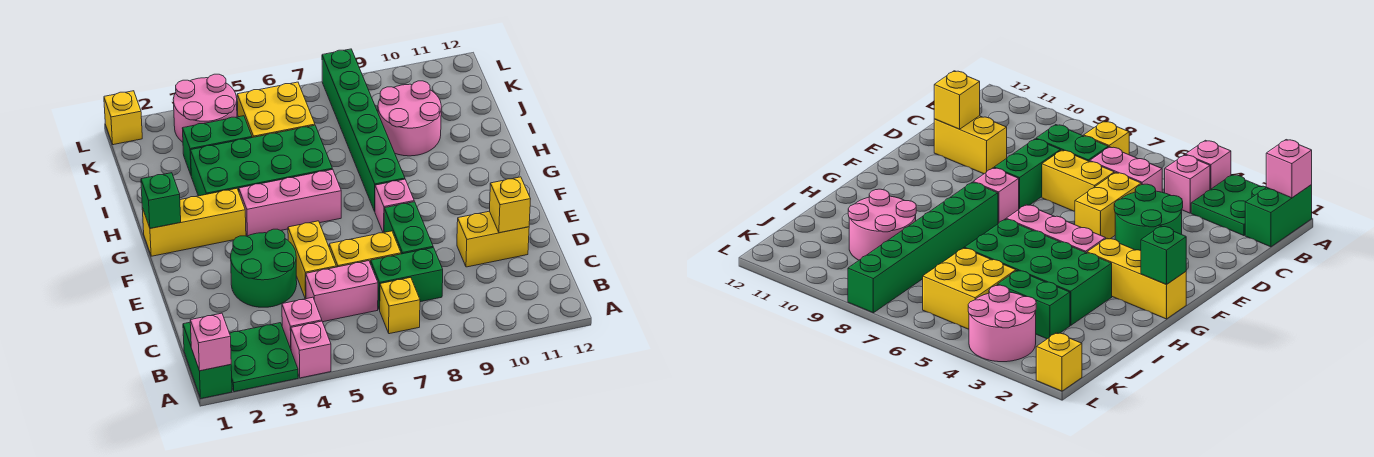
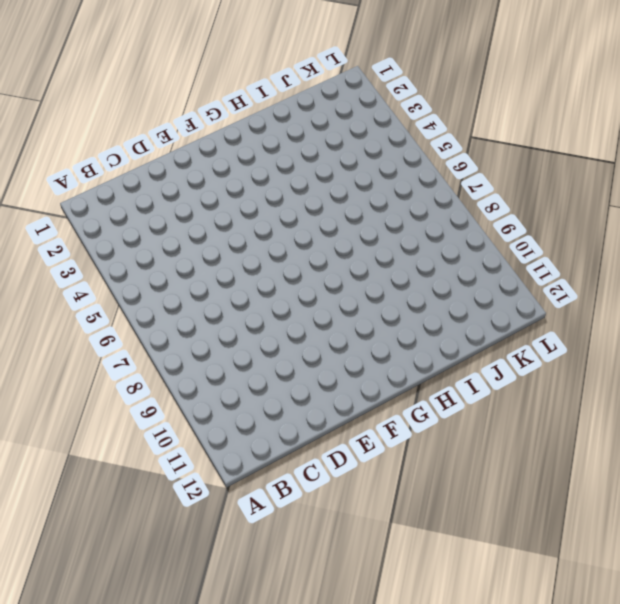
none -> green 1x2 brick [183,322,232,398]
none -> green 2x2 plate [230,323,298,392]
none -> pink 1x1 brick [291,321,331,378]

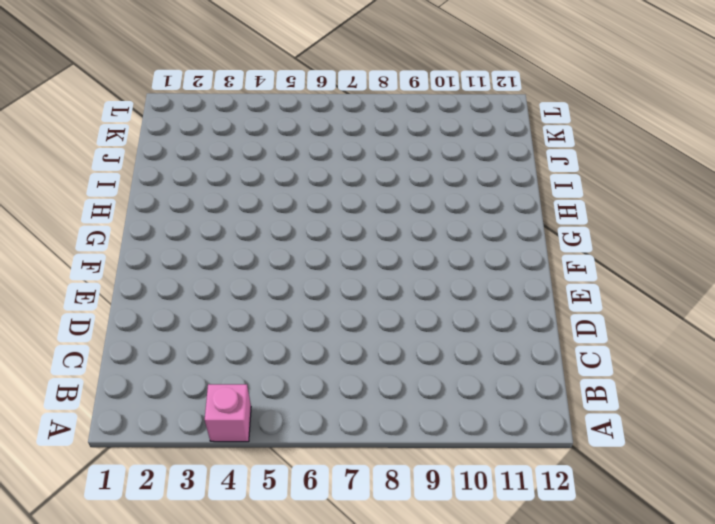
none -> green 1x2 brick [183,322,232,398]
none -> green 2x2 plate [230,323,298,392]
none -> pink 1x1 brick [282,297,322,349]

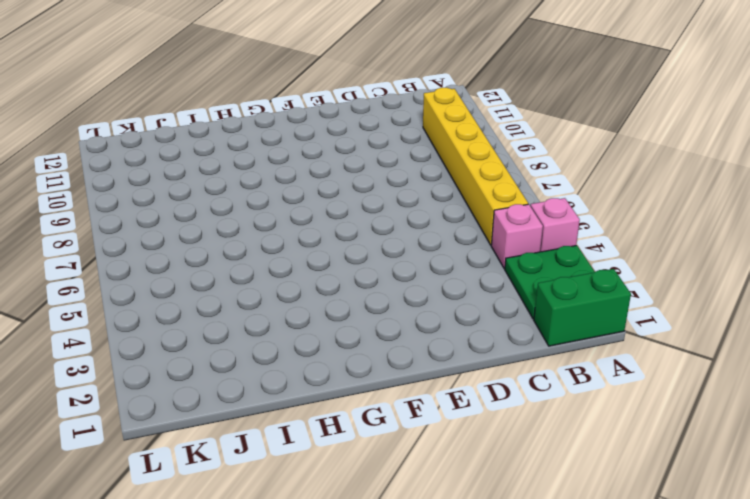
yellow 1x6 brick [423,88,528,245] -> yellow 1x1 brick [380,277,420,334]
none -> pink 1x2 brick [306,261,378,322]
none -> green 1x2 brick [371,248,443,310]
none -> green 2x2 round brick [231,229,297,307]

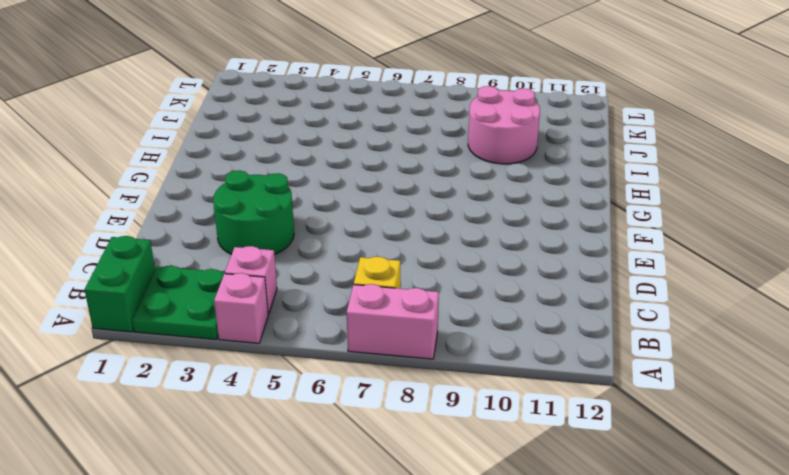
pink 1x2 brick [347,284,439,359] -> pink 1x2 brick moved to [306,261,378,322]
none -> green 1x2 brick [371,248,443,310]
none -> yellow 1x2 brick [288,221,336,299]
none -> yellow 1x2 brick [329,231,401,267]

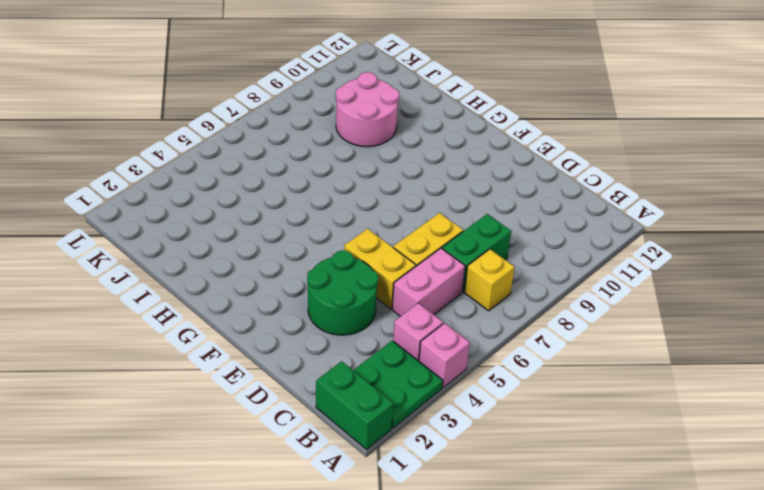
none -> green 1x2 brick [384,202,433,254]
none -> yellow 1x2 brick [457,211,529,267]
none -> pink 1x1 brick [375,179,414,233]

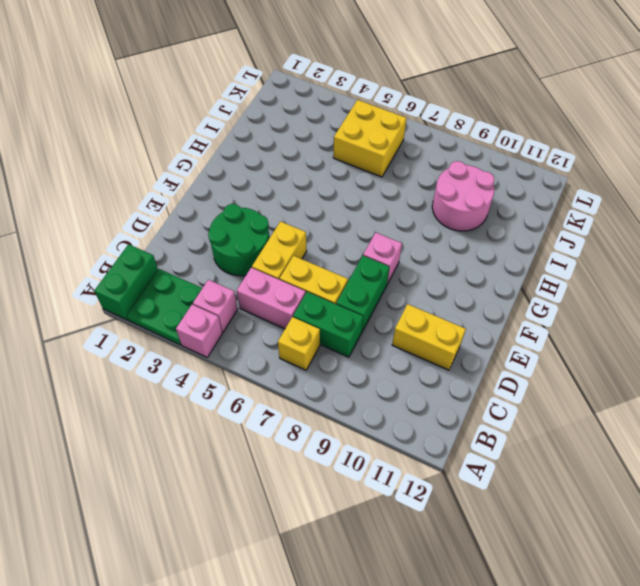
none -> yellow 1x3 brick [142,188,246,256]
none -> pink 1x3 brick [239,169,341,236]
none -> green 1x6 brick [322,49,405,211]

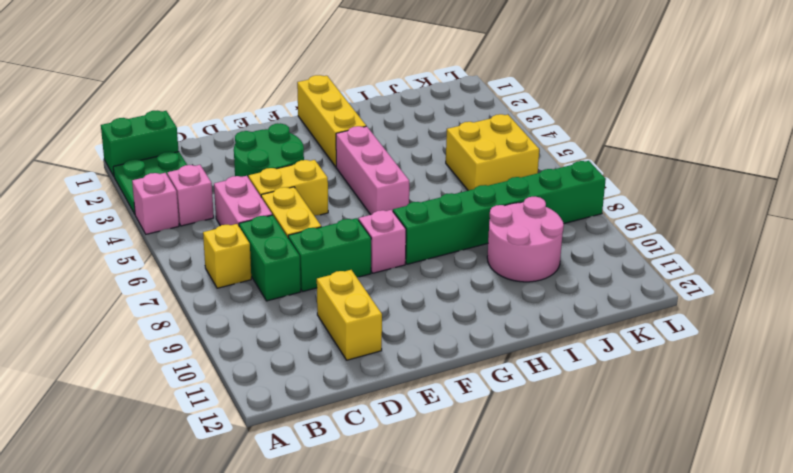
none -> green 2x4 brick [191,125,332,196]
none -> green 1x2 brick [183,116,252,175]
none -> pink 2x2 round brick [173,74,237,142]

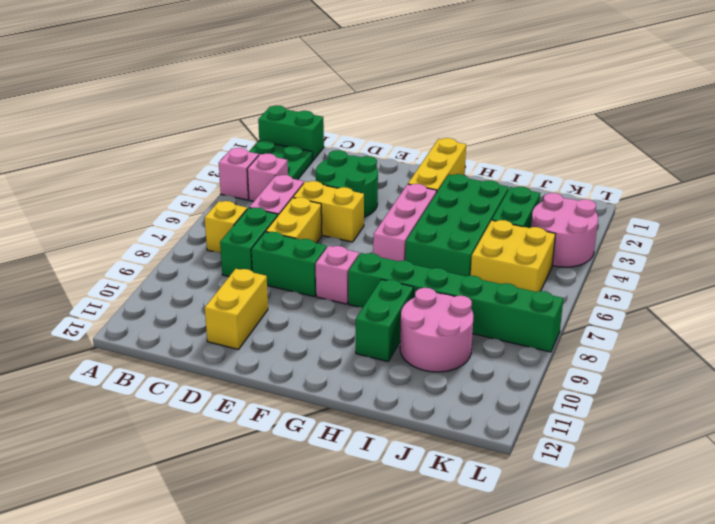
green 1x2 brick [356,279,413,362] -> none
none -> yellow 1x1 brick [104,91,142,145]
none -> pink 1x1 brick [190,313,231,371]
none -> yellow 1x1 brick [490,177,530,233]

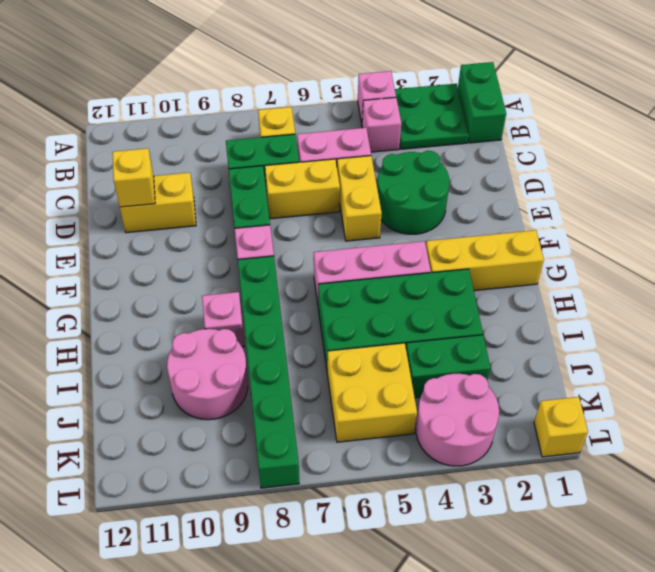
pink 1x1 brick [202,292,245,347] -> pink 1x1 brick moved to [190,313,231,371]
none -> green 1x1 brick [141,173,181,228]

